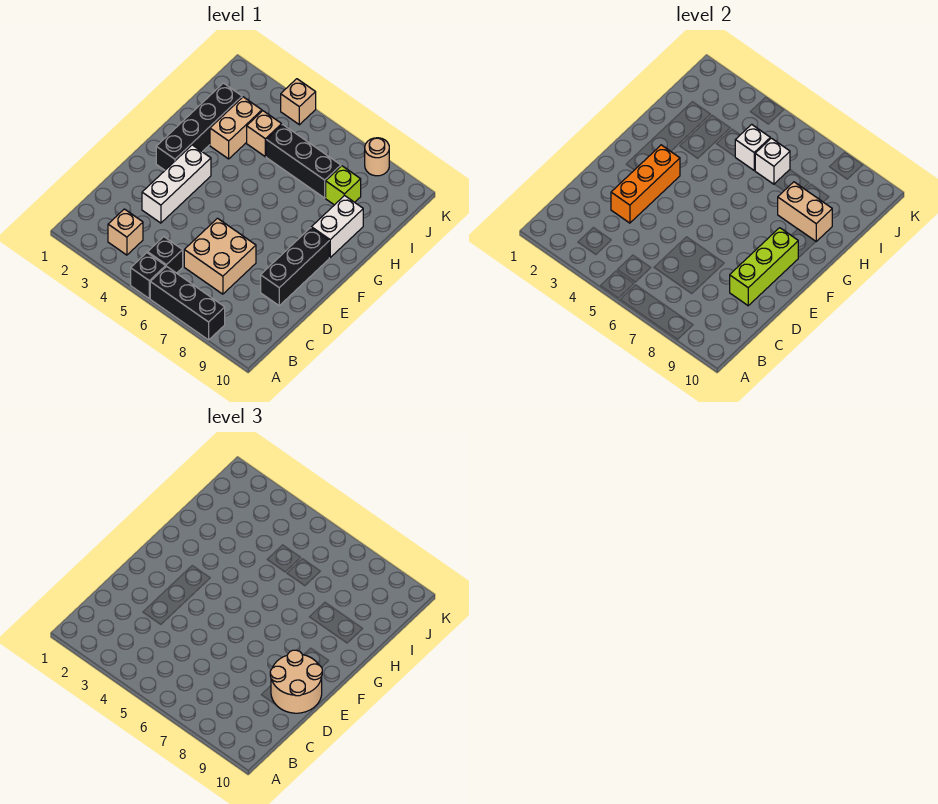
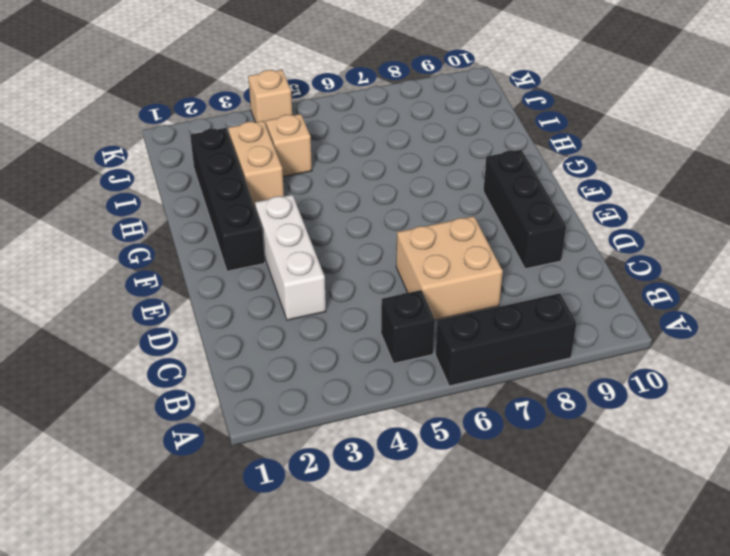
none -> black 1x1 brick [131,253,166,299]
none -> tan 1x1 brick [108,209,143,255]
none -> white 1x2 brick [311,195,363,257]

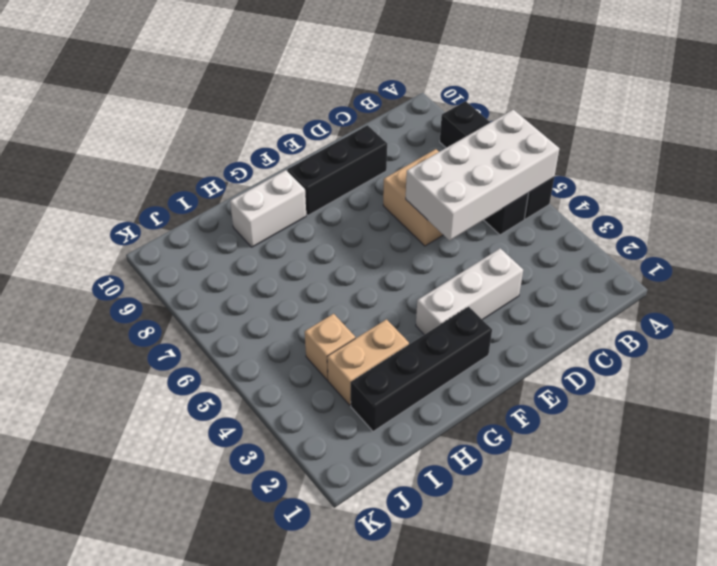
white 2x4 brick [406,110,559,240] -> none
none -> tan 1x1 brick [108,209,143,255]
none -> black 1x3 brick [266,124,341,198]
none -> lime 1x1 brick [326,166,361,205]

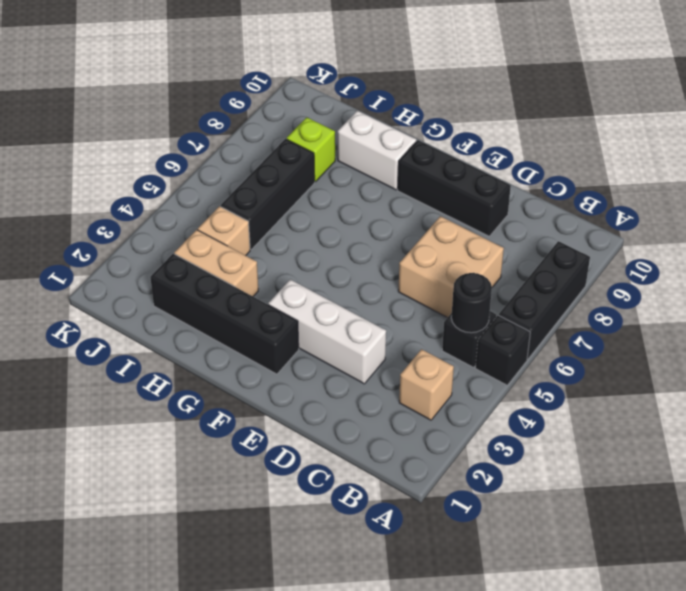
black 1x1 round brick [451,273,492,333] -> none
none -> tan 1x1 brick [281,79,316,125]
none -> tan 1x1 round brick [365,138,389,176]
none -> orange 1x3 brick [611,145,680,223]

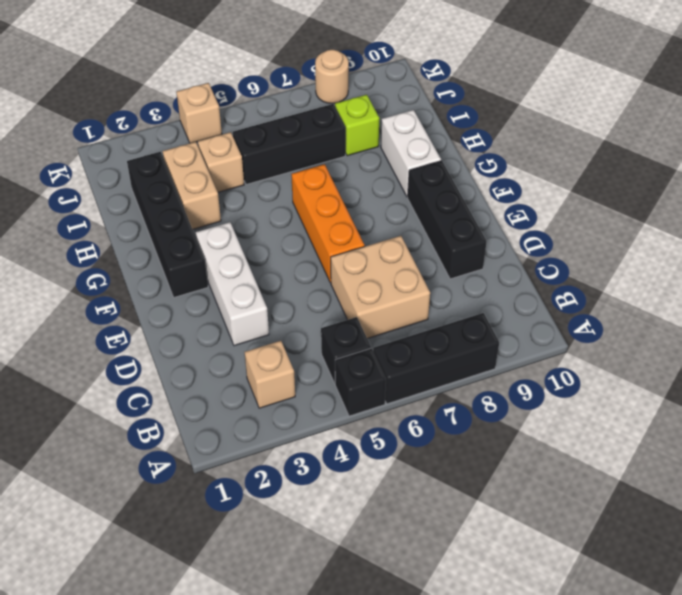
orange 1x3 brick [291,164,365,283] -> orange 1x3 brick moved to [611,145,680,223]
none -> lime 1x3 brick [730,228,798,306]
none -> tan 1x2 brick [778,182,832,241]
none -> white 1x1 brick [735,124,770,170]

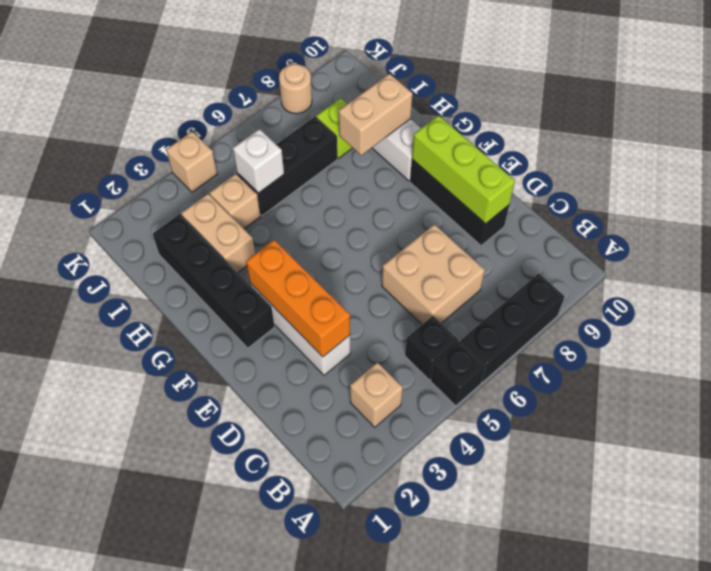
none -> white 1x1 brick [755,138,790,184]
none -> tan 2x2 round brick [270,650,322,713]

